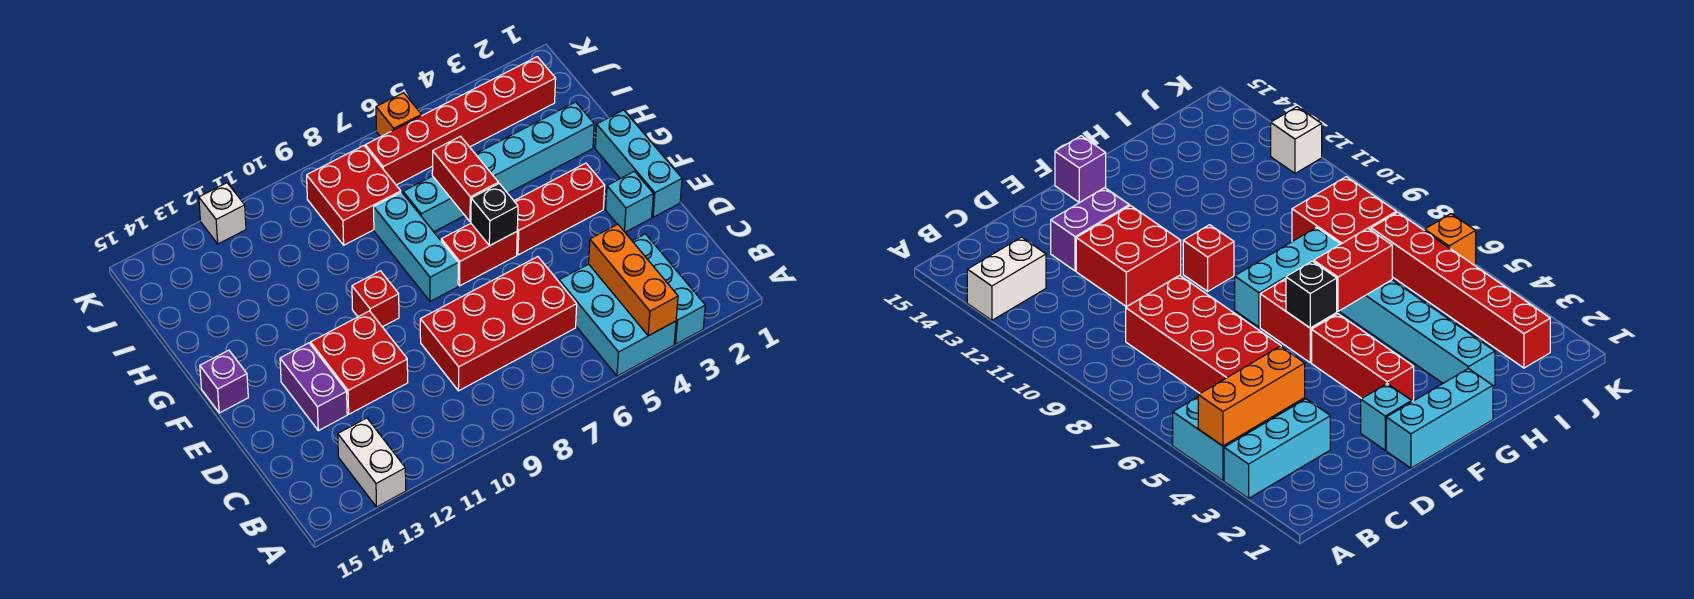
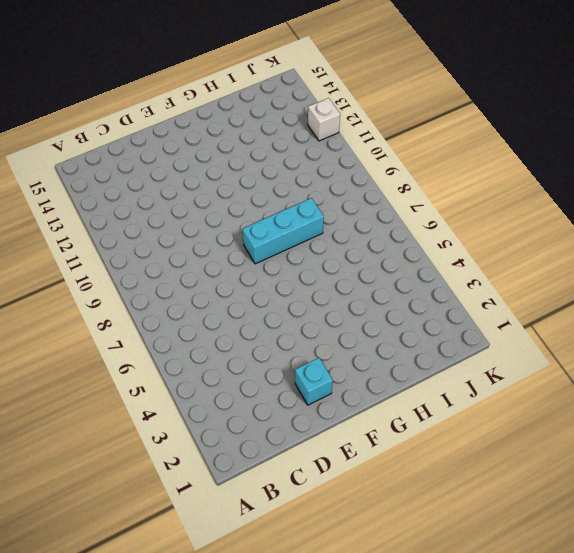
none -> cyan 1x3 brick [633,234,705,344]
none -> cyan 2x3 brick [559,264,676,376]
none -> white 1x2 brick [338,418,406,507]

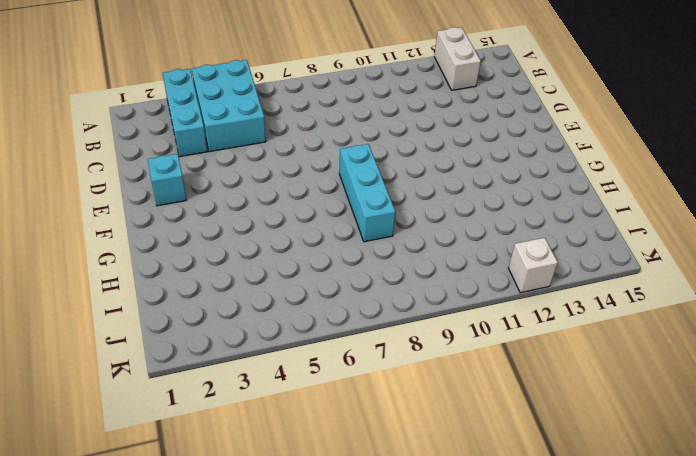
none -> red 2x4 brick [420,257,577,391]
none -> red 2x2 brick [311,311,408,414]
none -> purple 1x2 brick [280,343,347,431]

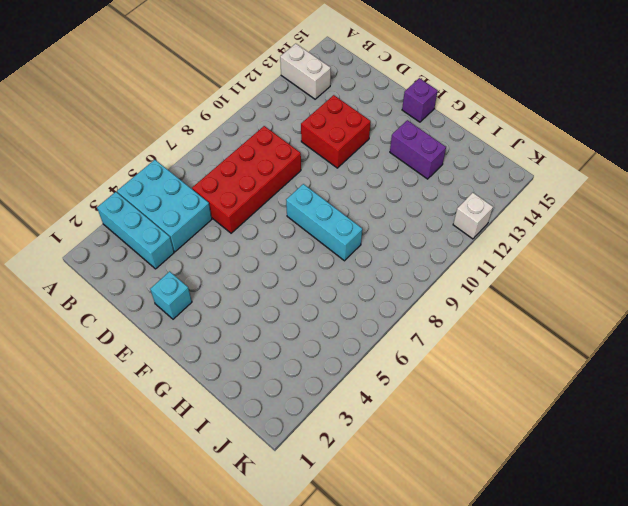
purple 1x2 brick [390,120,446,179] -> purple 1x2 brick moved to [280,343,347,431]
none -> cyan 1x3 brick [595,110,682,217]
none -> red 1x3 brick [514,163,605,255]
none -> red 1x2 brick [441,224,517,286]

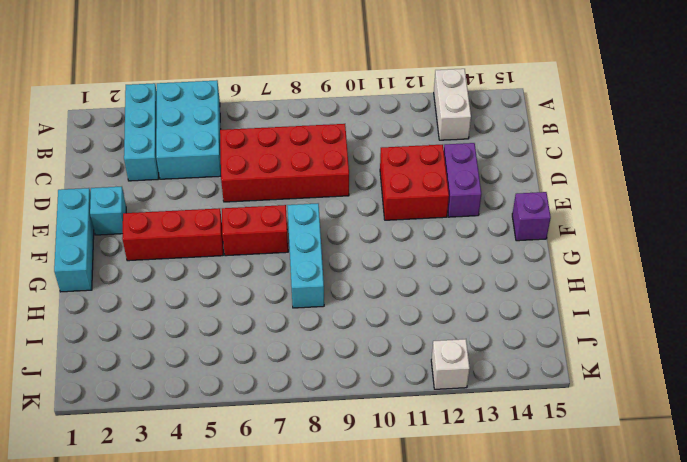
none -> red 1x1 brick [352,271,399,327]
none -> cyan 1x6 brick [403,102,594,232]
none -> red 2x2 brick [307,146,401,245]

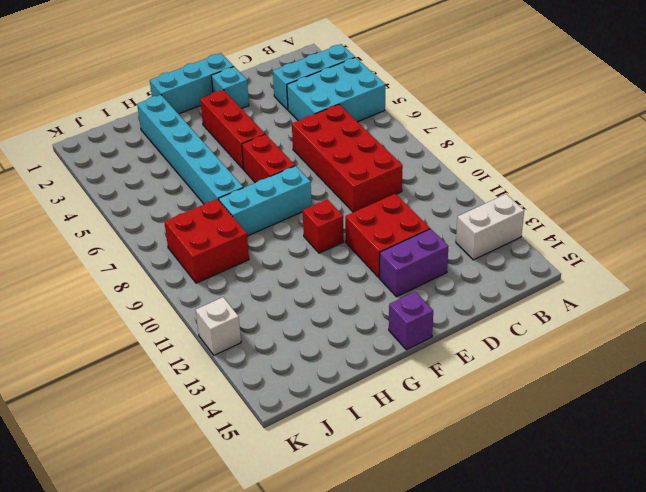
none -> red 1x6 brick [365,57,556,185]
none -> orange 1x1 brick [376,93,421,137]
none -> orange 1x3 brick [589,224,678,336]

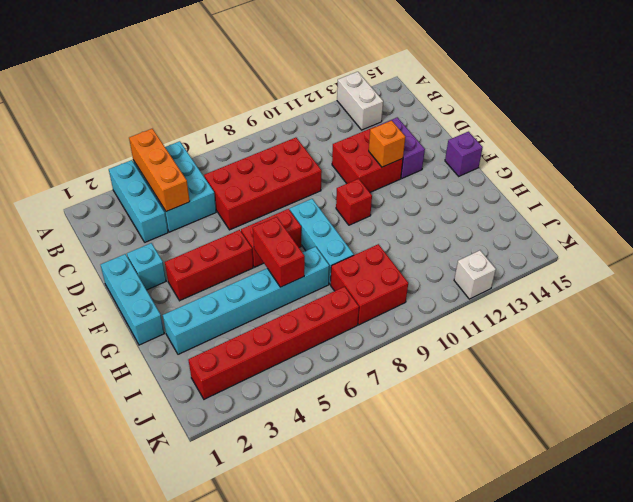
orange 1x1 brick [369,120,405,167] -> orange 1x1 brick moved to [376,93,421,137]
none -> black 1x1 brick [471,184,518,246]

